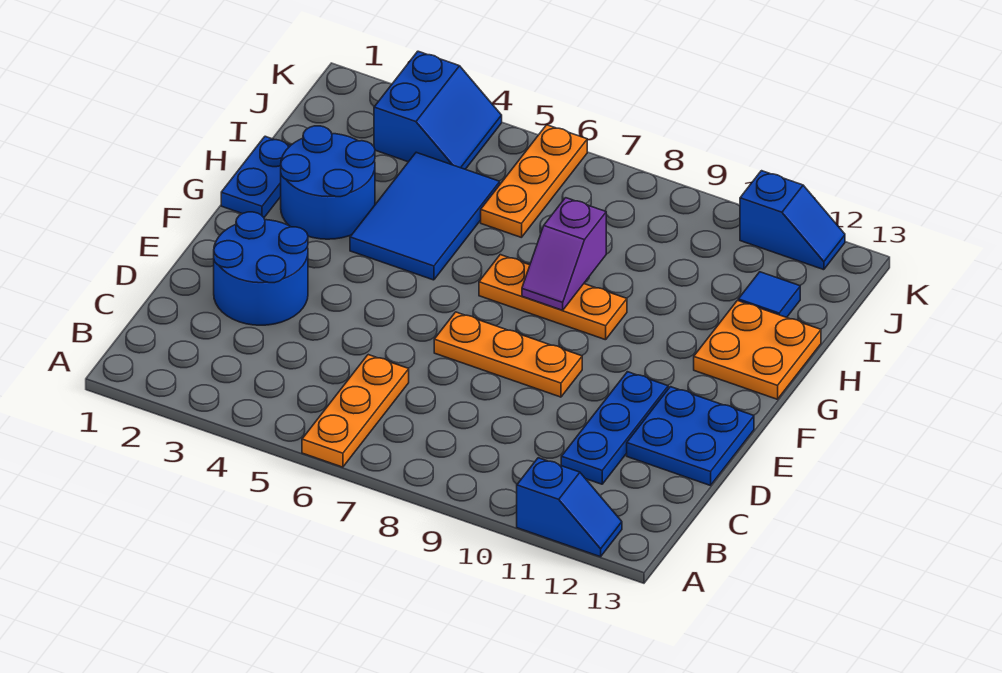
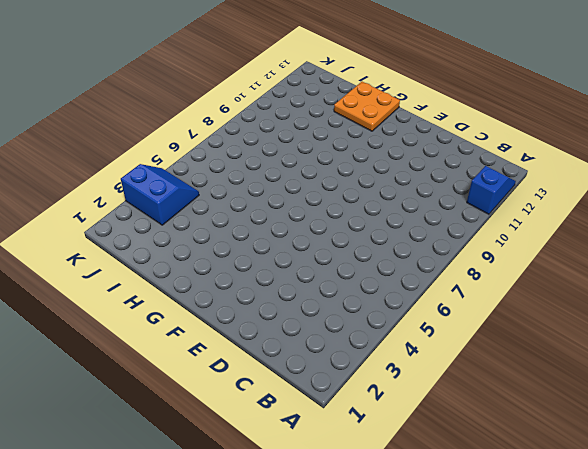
none -> orange 1x3 plate [302,355,409,467]
none -> blue 1x3 plate [561,372,668,484]
none -> blue 2x2 round brick [214,212,308,325]

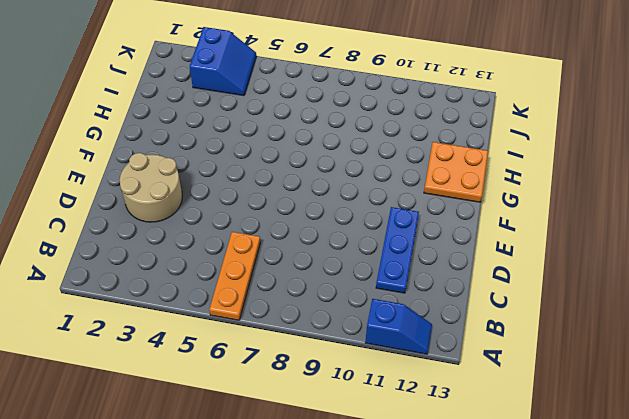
tan 2x2 round brick [120,153,182,222] -> blue 2x2 round brick [214,212,308,325]
none -> blue 2x2 plate [627,387,754,486]
none -> orange 1x3 plate [434,312,582,397]
none -> blue 1x2 plate [221,136,291,217]

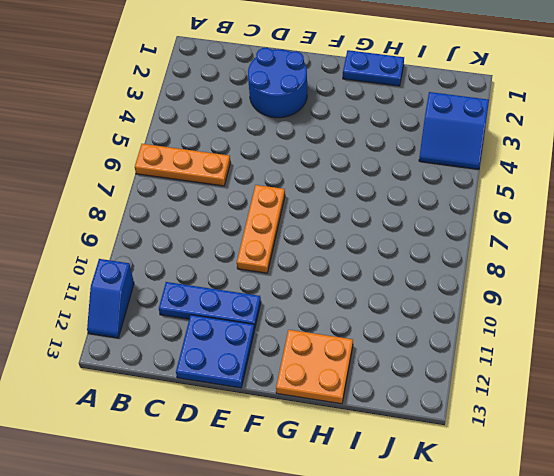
none -> blue 2x2 round brick [281,126,375,239]
none -> blue 2x3 tile [350,152,500,280]
none -> orange 1x3 plate [479,255,627,340]

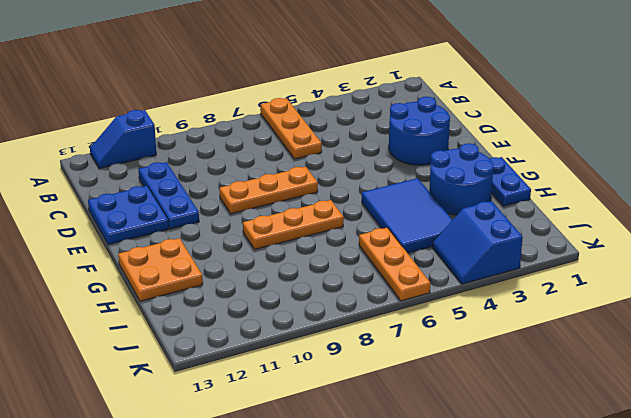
none -> blue 1x1 tile [738,272,800,317]
none -> blue 1x2 slope [740,171,845,270]
none -> purple 1x2 slope [522,198,606,310]

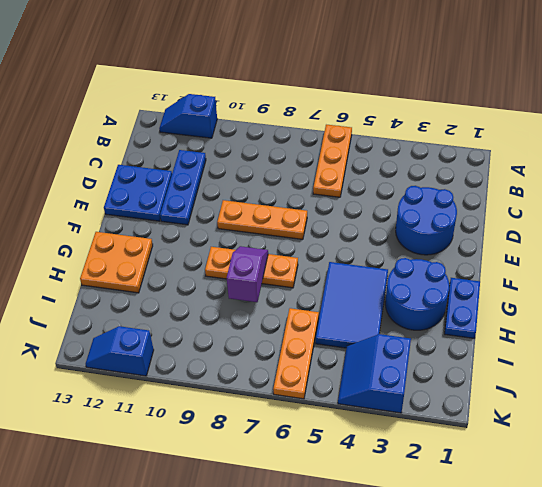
none -> blue 1x1 tile [738,272,800,317]

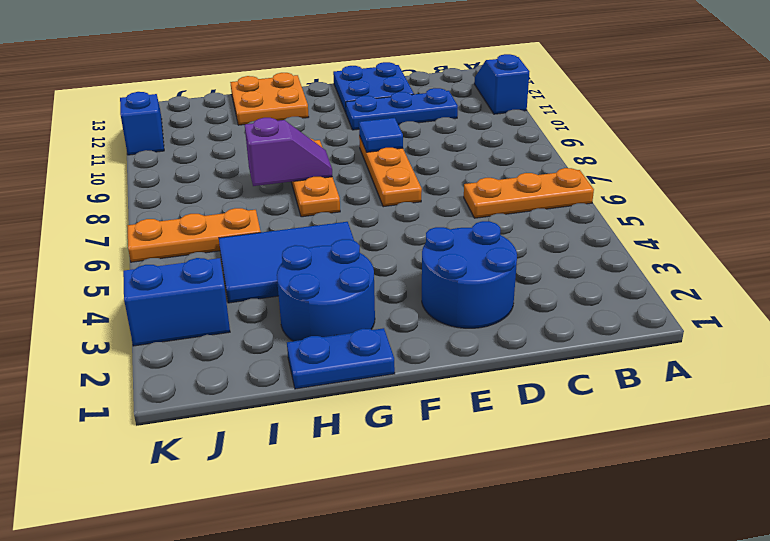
blue 1x1 tile [359,118,403,152] -> blue 1x1 tile moved to [738,272,800,317]

